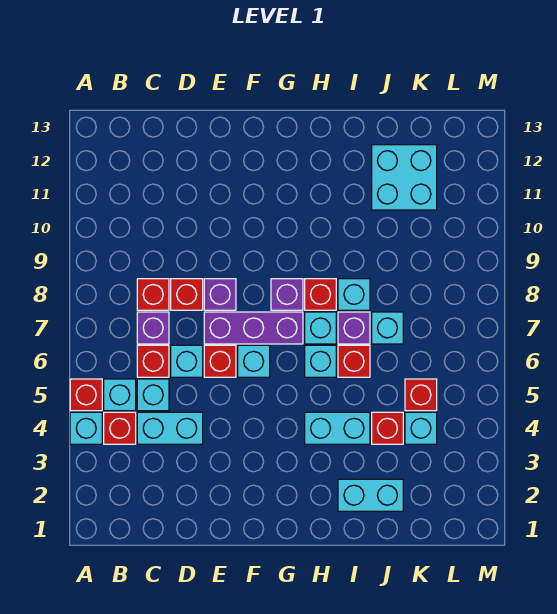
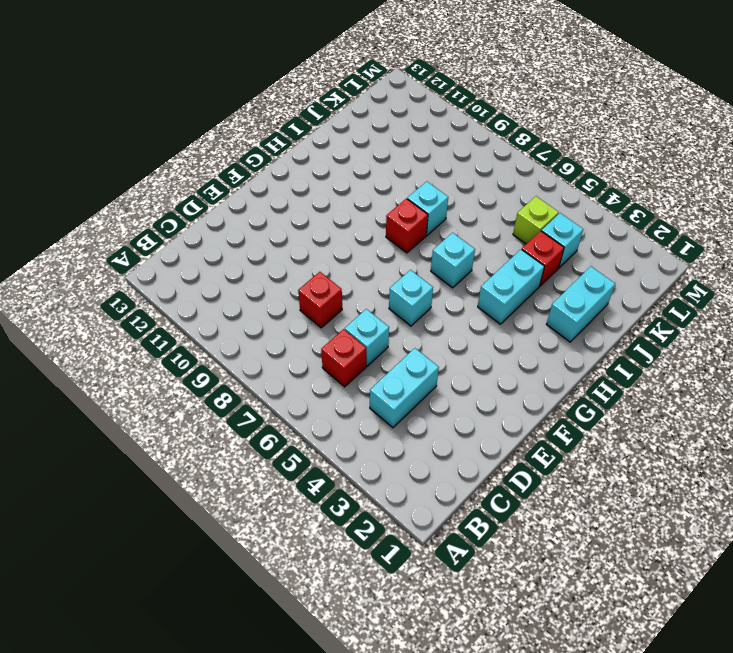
lime 1x1 brick [513,196,559,244] -> red 1x1 brick [405,379,437,411]
none -> cyan 1x1 brick [70,412,102,444]
none -> red 1x1 brick [70,379,102,411]
none -> red 1x1 brick [104,412,136,444]

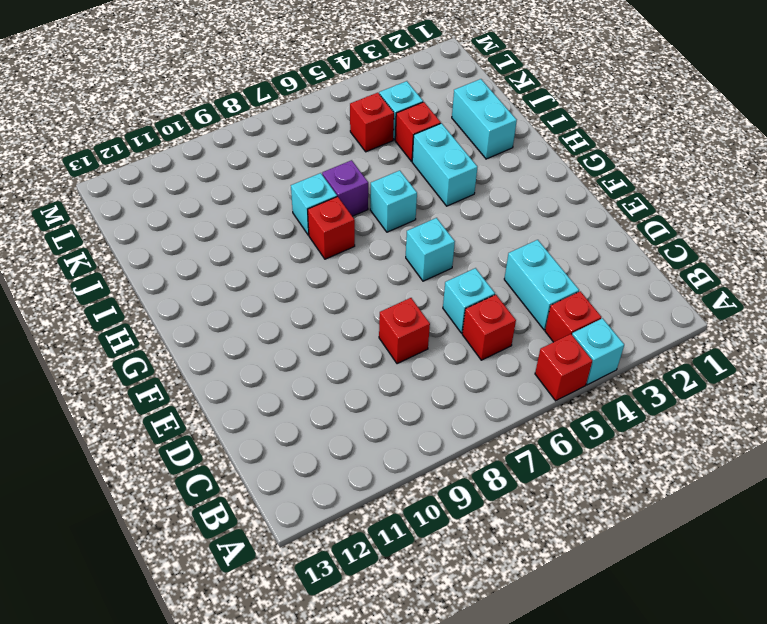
none -> cyan 1x1 brick [104,379,136,411]
none -> cyan 1x1 brick [137,379,169,411]
none -> purple 1x1 brick [137,312,169,344]

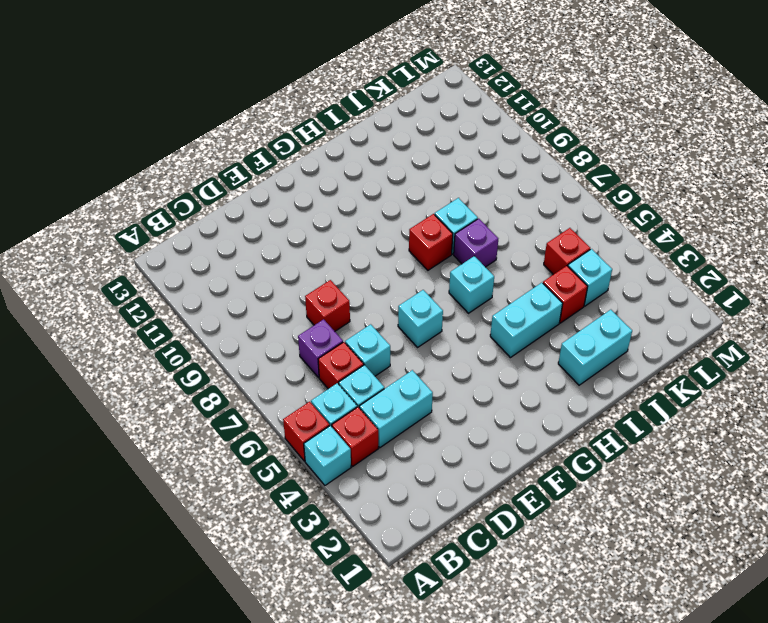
none -> red 1x1 brick [137,279,169,310]
none -> red 1x1 brick [204,345,236,377]
none -> purple 1x3 brick [204,312,303,344]

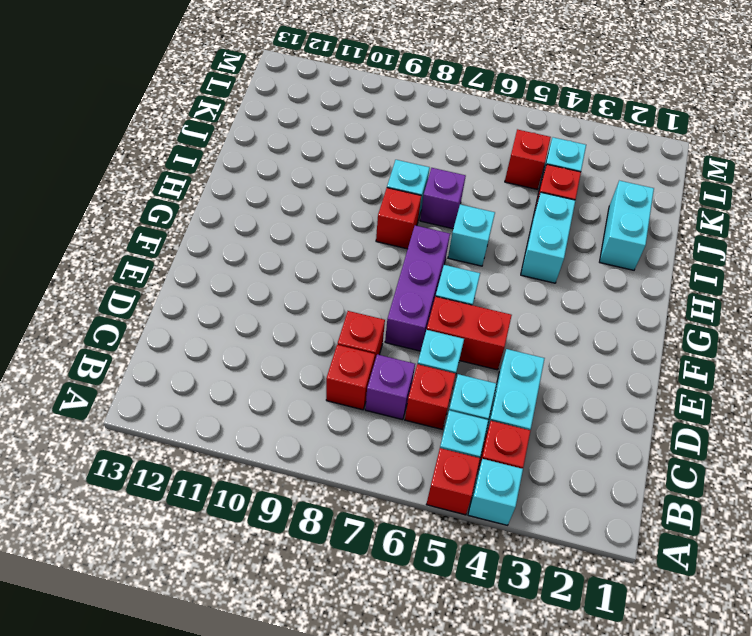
red 1x2 brick [427,297,512,370] -> red 1x1 brick [204,345,236,377]
none -> purple 1x1 brick [204,279,236,310]
none -> purple 1x1 brick [271,279,303,310]
none -> cyan 1x1 brick [305,312,336,344]

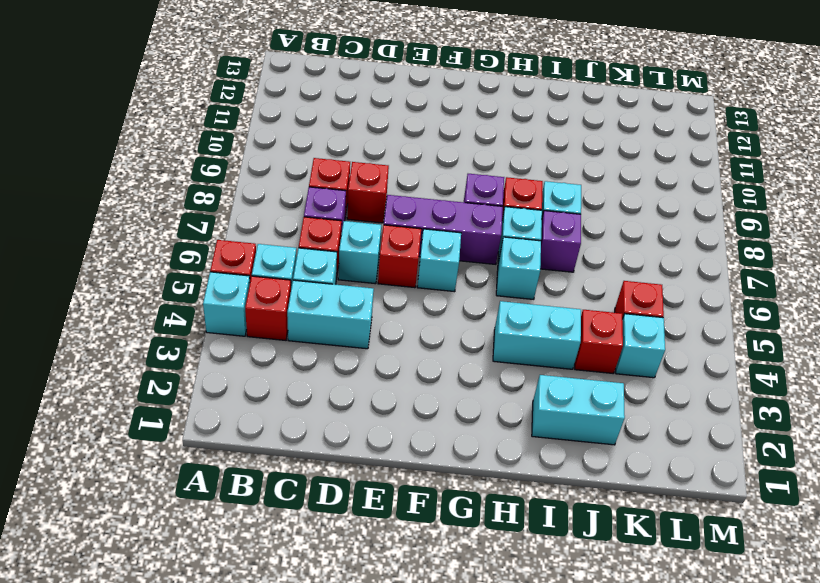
none -> purple 1x1 brick [204,279,236,310]
none -> red 1x1 brick [338,345,370,377]
none -> cyan 1x1 brick [372,312,403,344]

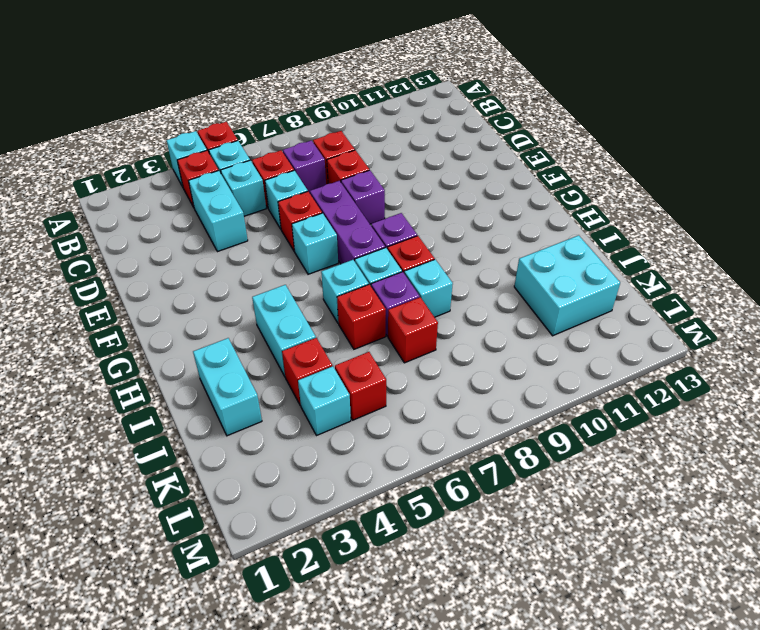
red 1x1 brick [388,297,438,363] -> cyan 1x1 brick [372,312,403,344]

